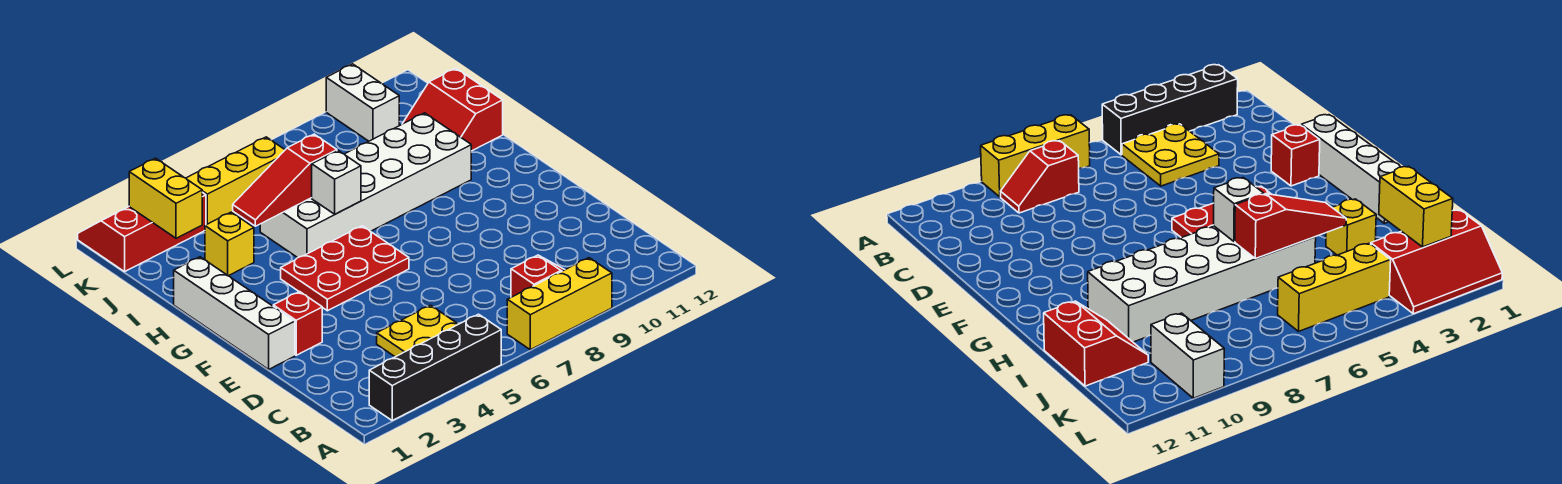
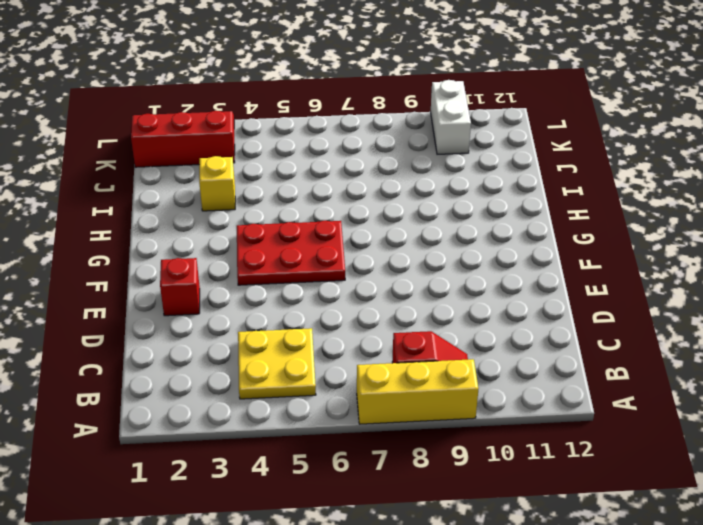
none -> black 1x4 brick [369,314,501,420]
none -> white 1x4 brick [174,257,295,369]
none -> white 2x6 brick [260,113,471,258]

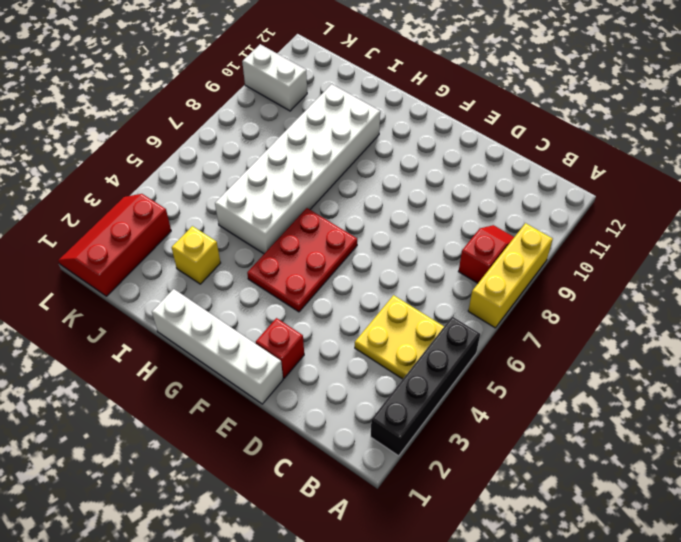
none -> red 2x2 slope [403,68,503,151]
none -> yellow 1x3 brick [186,137,285,225]
none -> white 1x1 brick [312,151,361,214]

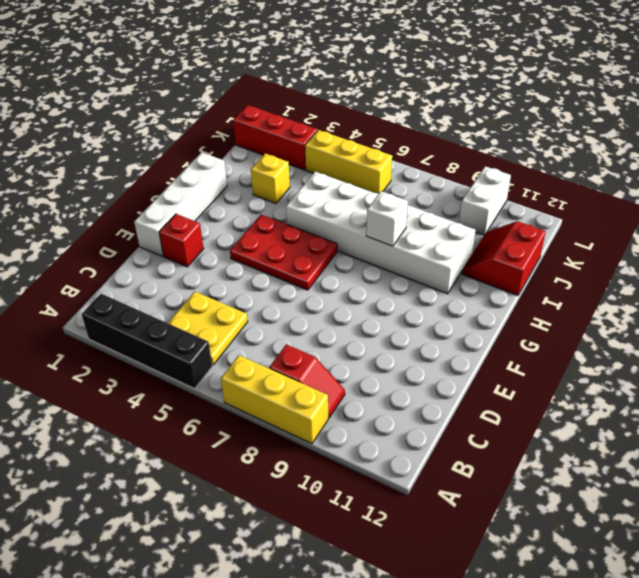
white 1x1 brick [366,191,408,246] -> white 1x1 brick moved to [312,151,361,214]
none -> red 1x3 slope [233,134,337,226]
none -> yellow 1x2 brick [129,158,202,238]

